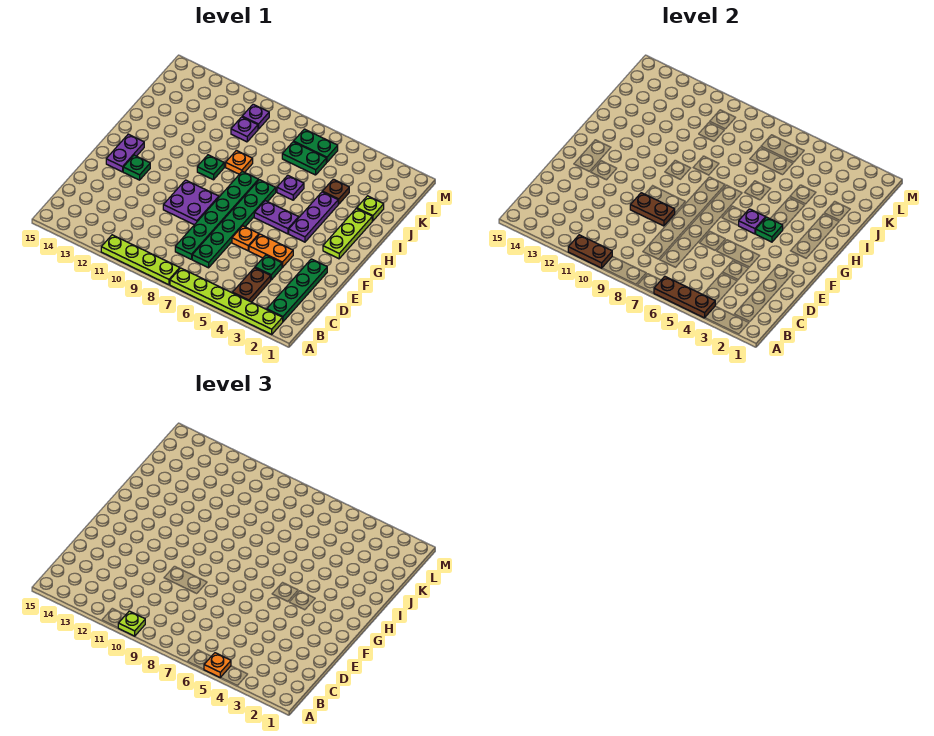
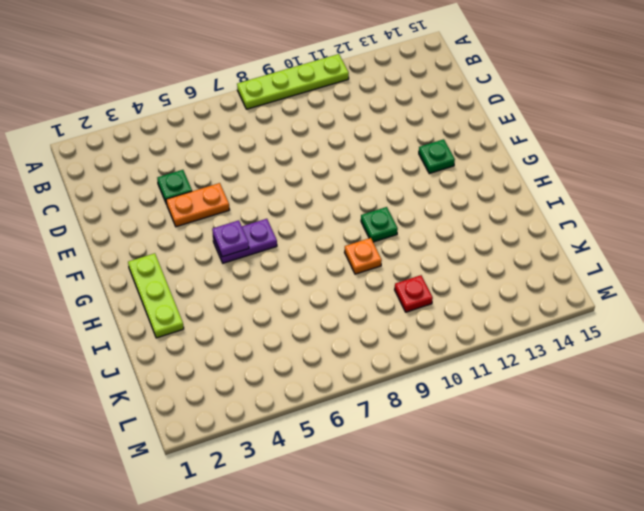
red 1x1 plate [395,275,433,312] -> purple 1x1 plate [231,117,258,142]
none -> lime 1x6 plate [170,268,283,335]
none -> green 1x4 plate [267,259,327,322]
none -> brown 1x2 plate [232,268,271,302]
none -> green 1x6 plate [192,180,276,268]

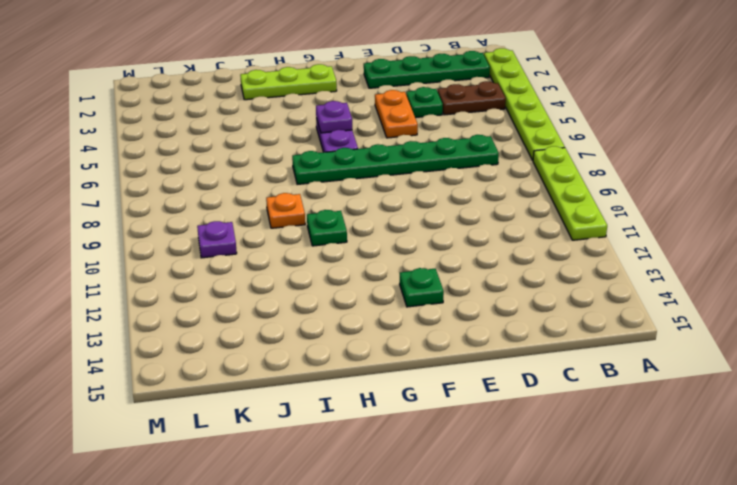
none -> green 1x6 plate [175,171,258,259]
none -> orange 1x1 plate [232,226,259,251]
none -> purple 2x2 plate [163,180,219,225]
none -> purple 1x2 plate [106,134,144,172]

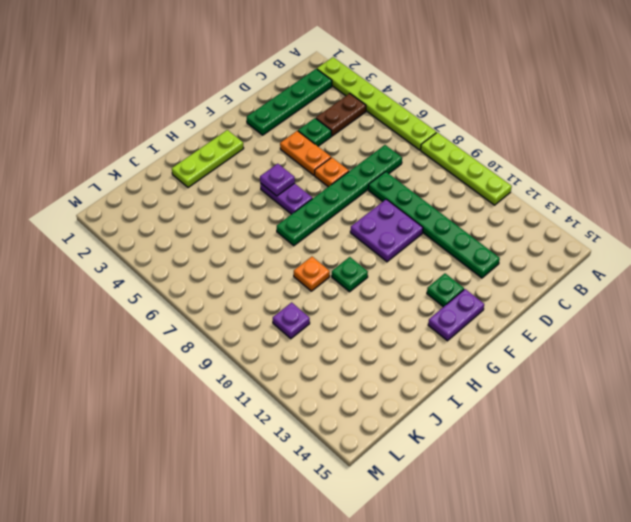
green 1x6 plate [368,172,500,278] -> green 1x6 plate turned to [175,171,258,259]
none -> purple 1x3 plate [289,192,338,242]
none -> purple 1x1 plate [277,175,304,200]
none -> lime 1x1 plate [357,196,384,221]
none -> brown 1x1 plate [322,179,349,204]

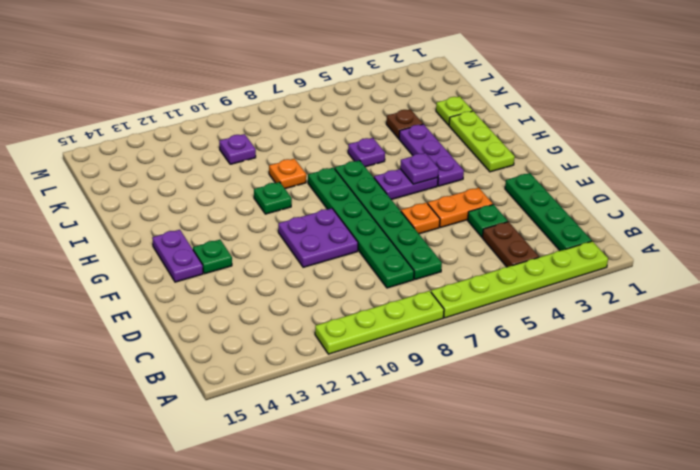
none -> green 1x2 plate [282,142,326,175]
none -> green 1x2 plate [294,129,338,162]
none -> purple 1x1 plate [242,104,269,129]
none -> brown 1x3 plate [654,276,715,318]

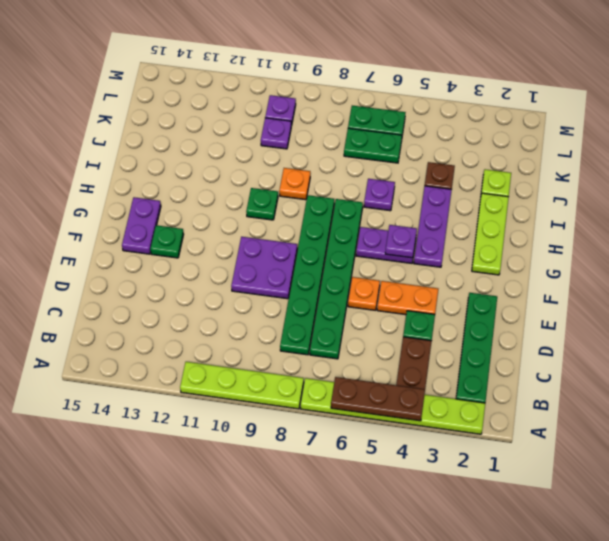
none -> brown 1x2 plate [568,235,612,268]
none -> brown 1x2 plate [630,193,675,226]
none -> green 1x1 plate [756,217,783,242]
none -> orange 1x1 plate [204,653,231,678]

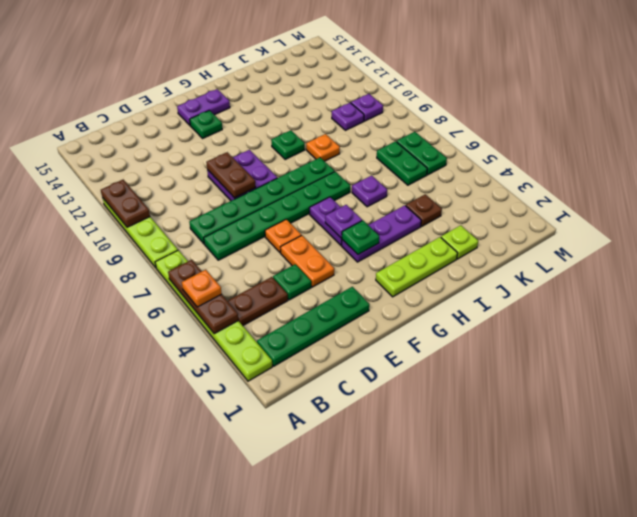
none -> lime 1x1 plate [118,611,145,636]

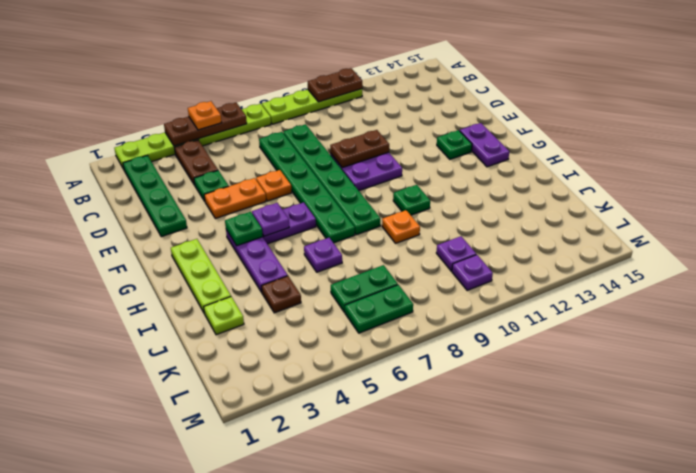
none -> lime 1x1 plate [118,611,145,636]

